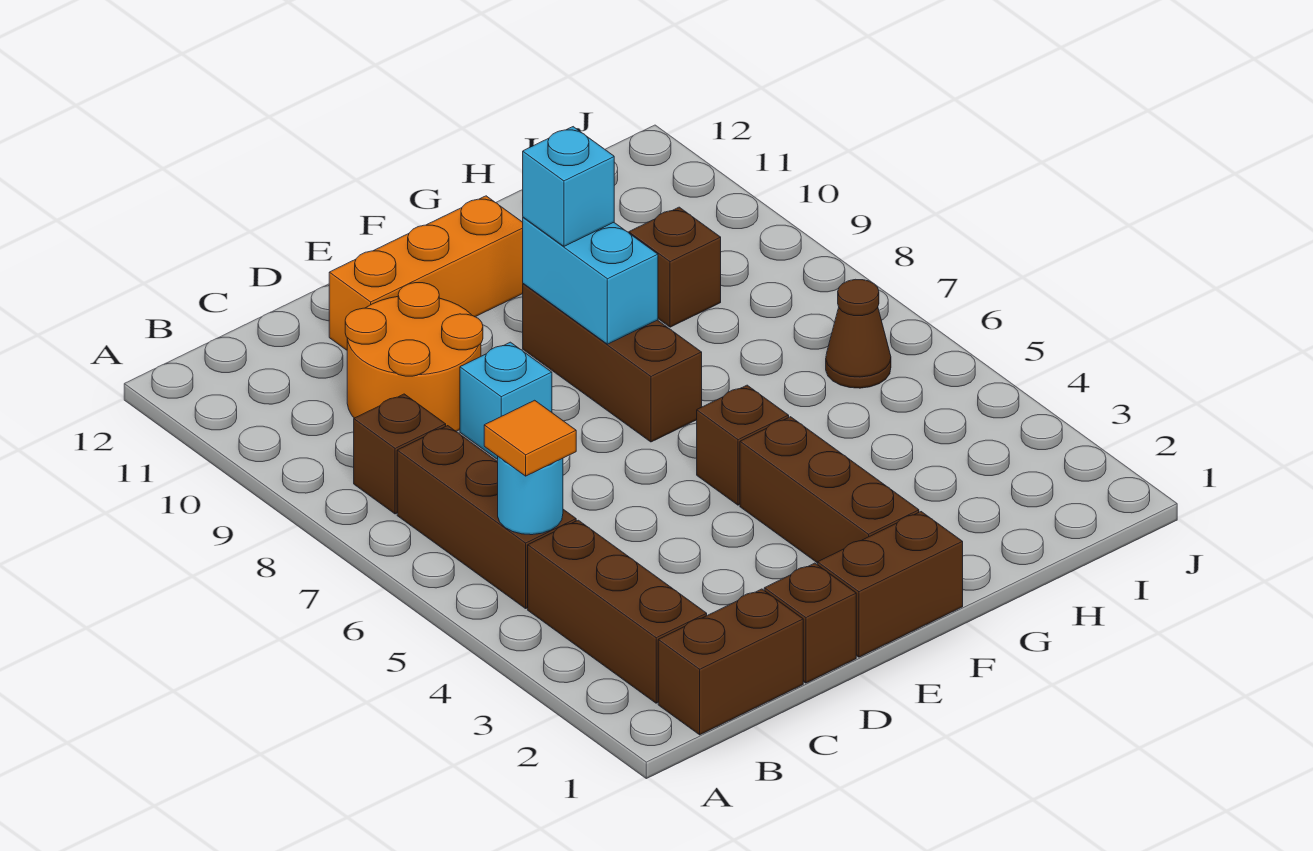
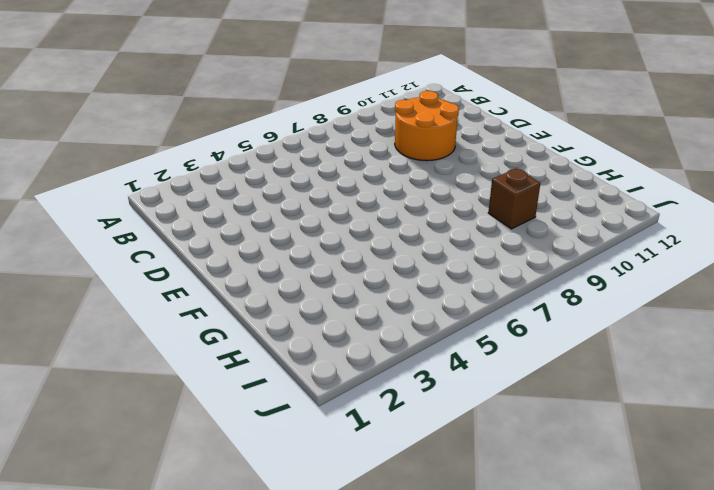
none -> brown 1x2 brick [658,589,803,735]
none -> brown 1x3 brick [528,520,707,703]
none -> brown 1x3 brick [397,426,576,608]

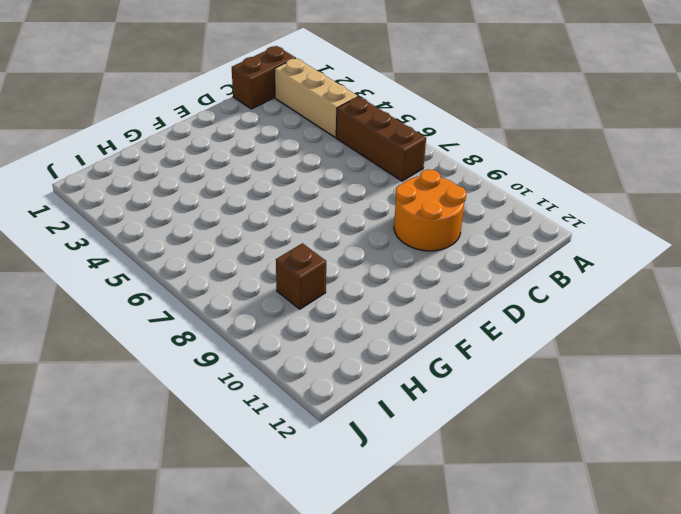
tan 1x3 brick [275,58,358,137] -> brown 1x3 brick [528,520,707,703]
none -> brown 1x1 brick [354,394,446,514]
none -> brown 1x1 brick [764,563,856,683]
none -> cyan 1x1 brick [460,342,552,460]

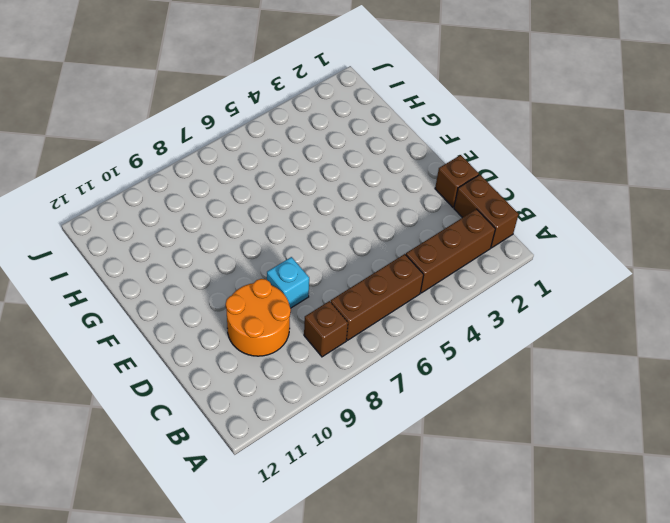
none -> orange 1x3 brick [329,196,523,350]
none -> brown 1x2 brick [818,512,963,657]
none -> brown 1x3 brick [740,417,919,563]

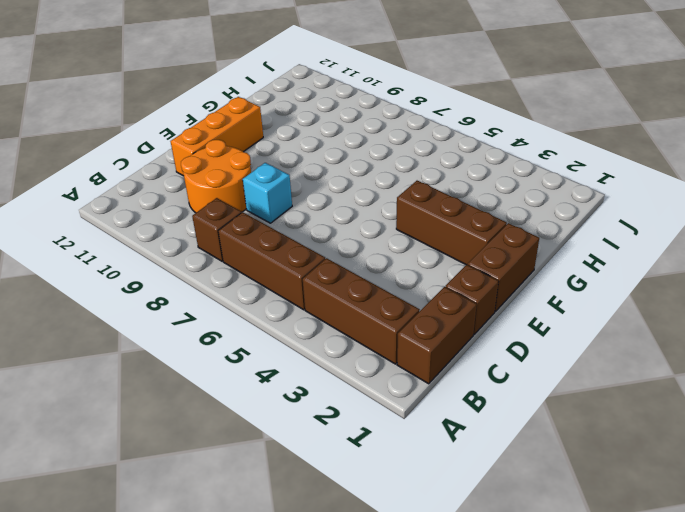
none -> brown 1x1 brick [697,385,789,505]
none -> brown 1x3 brick [523,284,702,442]
none -> brown 1x1 brick [629,207,721,327]

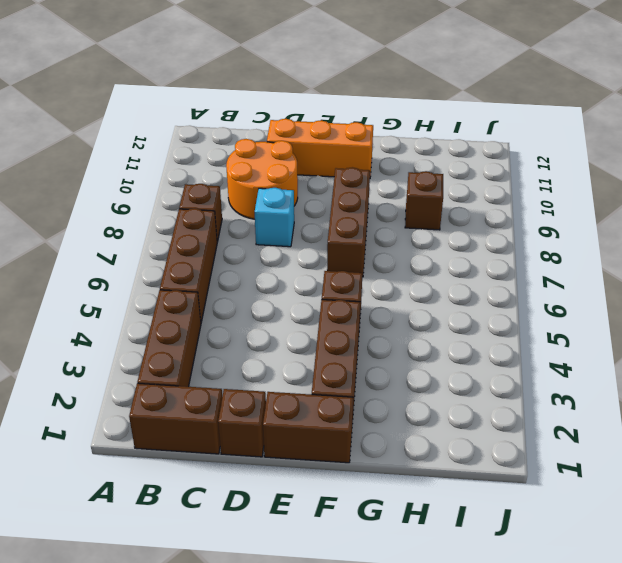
none -> brown 1x1 cone [826,279,891,388]
none -> cyan 1x1 round brick [498,457,563,535]
none -> cyan 1x2 brick [523,217,658,344]

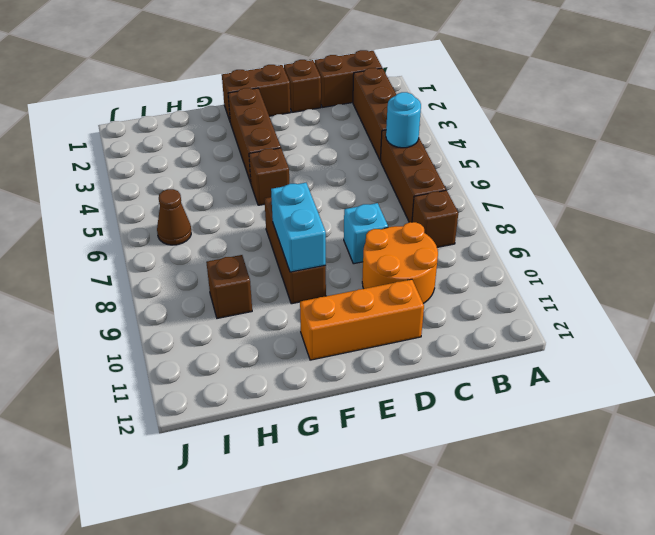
none -> orange 1x1 tile [484,400,576,476]
none -> cyan 1x1 brick [523,127,614,246]

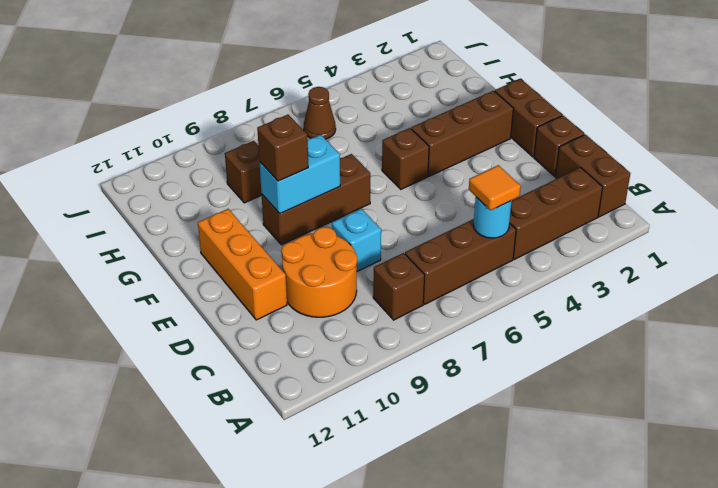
brown 1x1 brick [257,115,308,181] -> cyan 1x1 brick [523,127,614,246]

